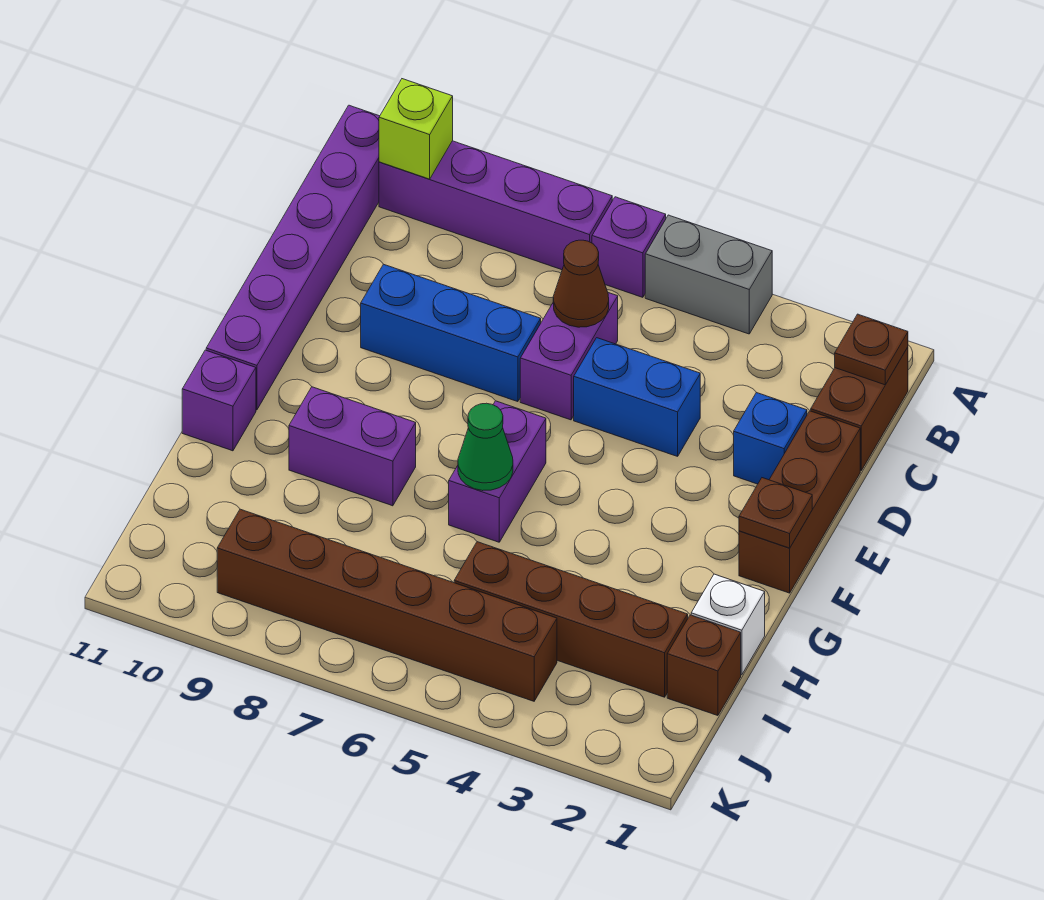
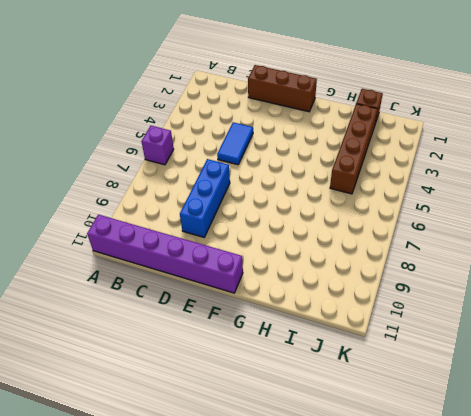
blue 1x2 tile [217,122,253,165] -> blue 1x2 brick [574,338,700,456]
none -> grey 1x2 brick [645,215,772,334]
none -> purple 1x4 brick [379,141,612,270]
none -> brown 1x2 brick [811,347,908,470]

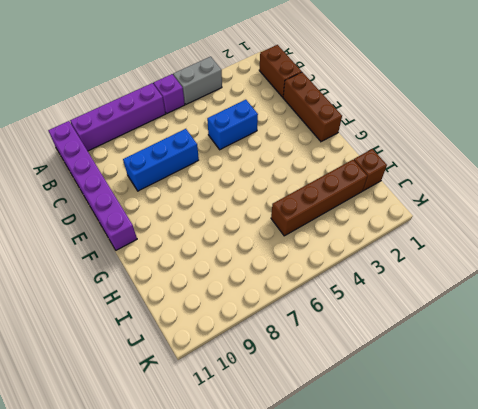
none -> purple 1x2 brick [520,293,618,420]
none -> blue 1x1 brick [734,393,807,484]
none -> purple 1x2 brick [449,401,546,542]

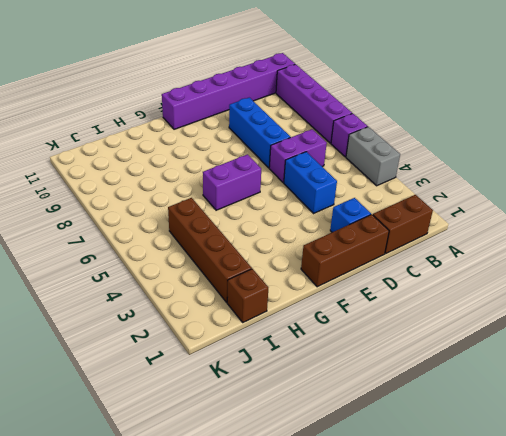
none -> purple 1x2 brick [289,387,416,506]
none -> purple 1x1 brick [182,350,256,451]
none -> white 1x1 brick [691,574,765,675]

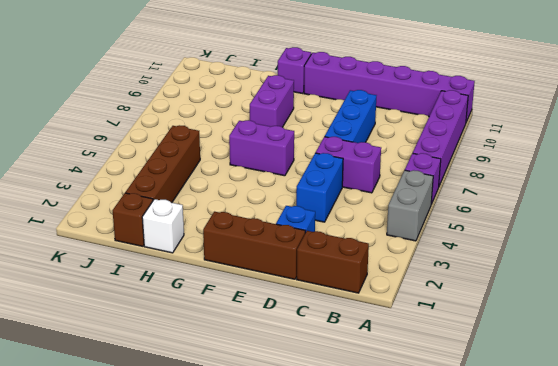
none -> brown 1x6 brick [217,509,557,701]
none -> lime 1x1 brick [379,79,453,179]
none -> brown 1x1 plate [835,314,908,385]

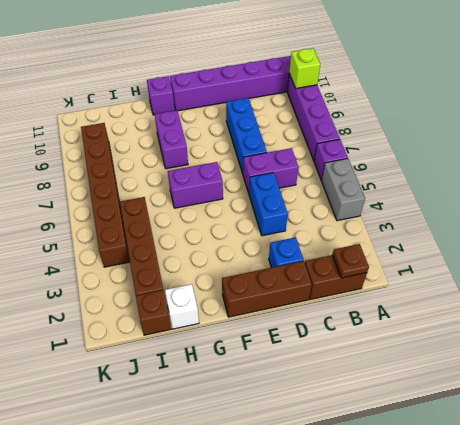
none -> brown 1x1 cone [553,240,609,327]
none -> brown 1x1 plate [739,478,812,548]
none -> green 1x1 cone [458,403,513,491]

